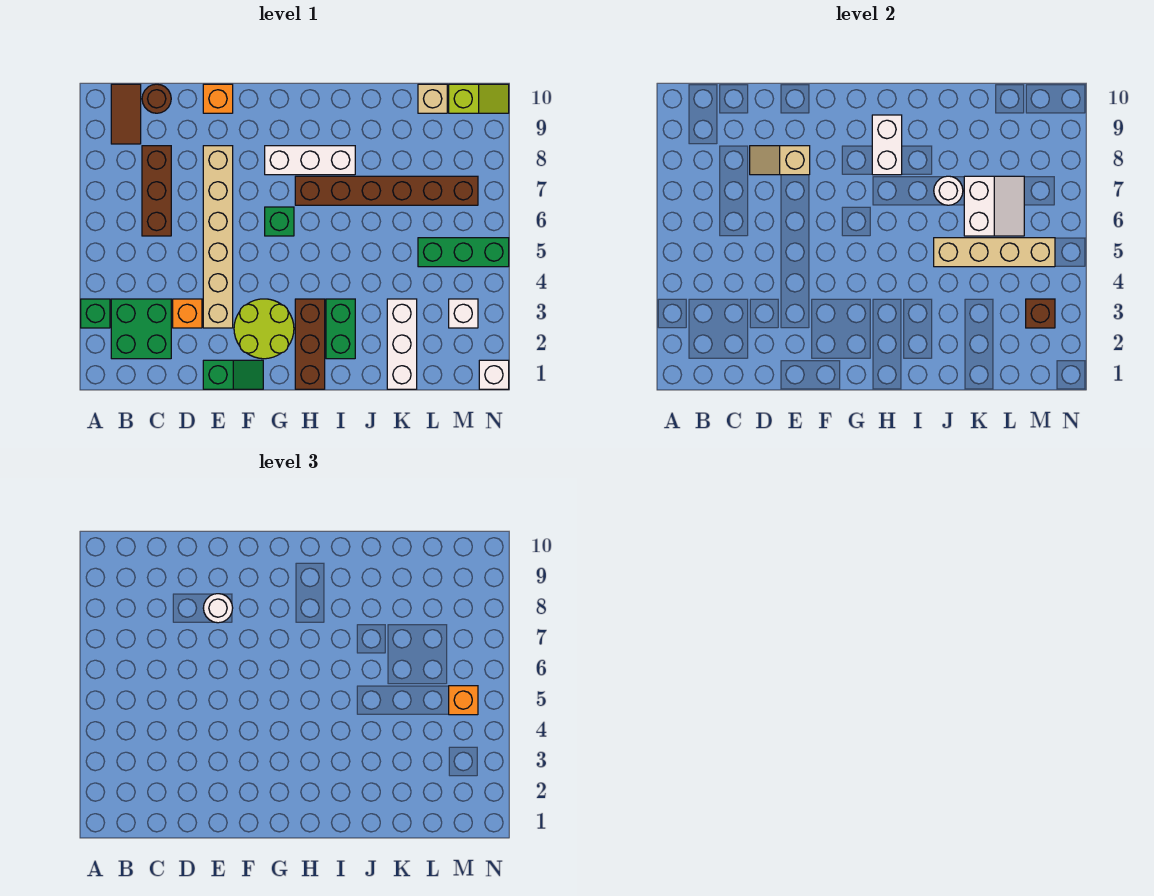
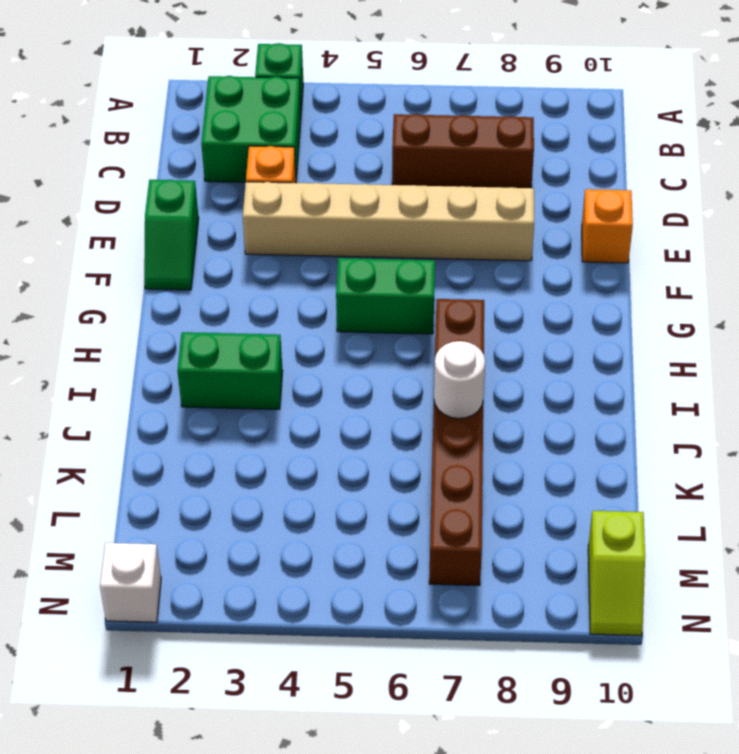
green 1x2 brick [336,258,435,334] -> green 1x1 brick [265,207,294,236]
none -> brown 1x2 tile [111,84,141,144]
none -> brown 1x1 round brick [142,84,171,113]
none -> lime 2x2 round brick [234,299,294,359]

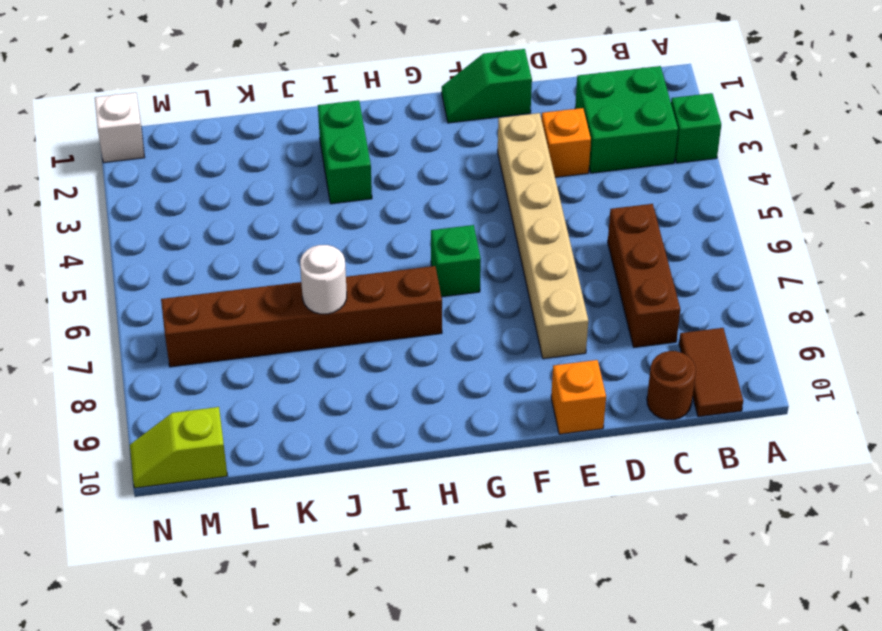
none -> lime 2x2 round brick [234,299,294,359]
none -> white 1x3 brick [265,146,355,175]
none -> brown 1x3 brick [295,299,325,389]

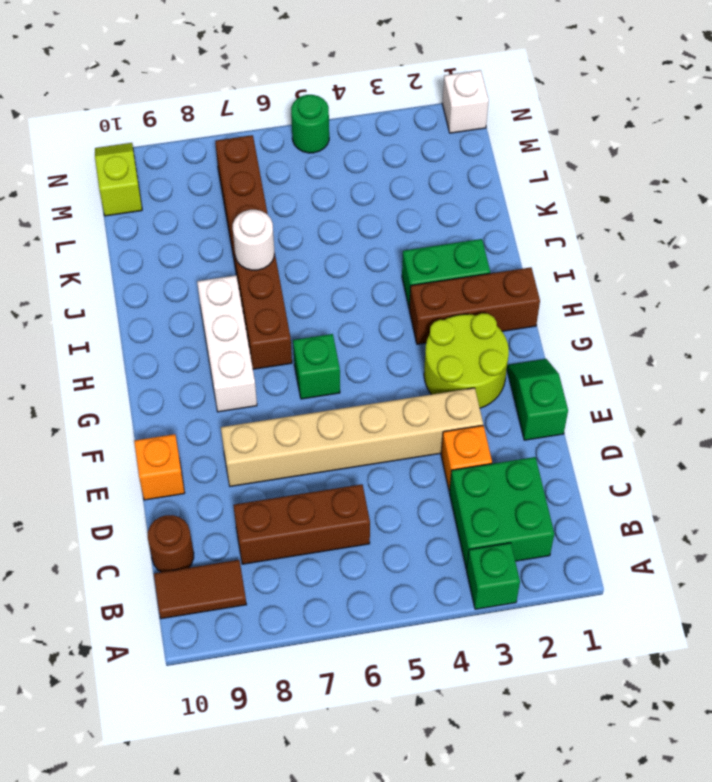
green 1x1 round brick [291,95,329,153] -> green 1x3 brick [418,238,509,267]
none -> white 1x3 brick [387,299,417,389]
none -> tan 1x1 brick [418,84,447,113]
none -> white 1x1 brick [449,299,478,328]

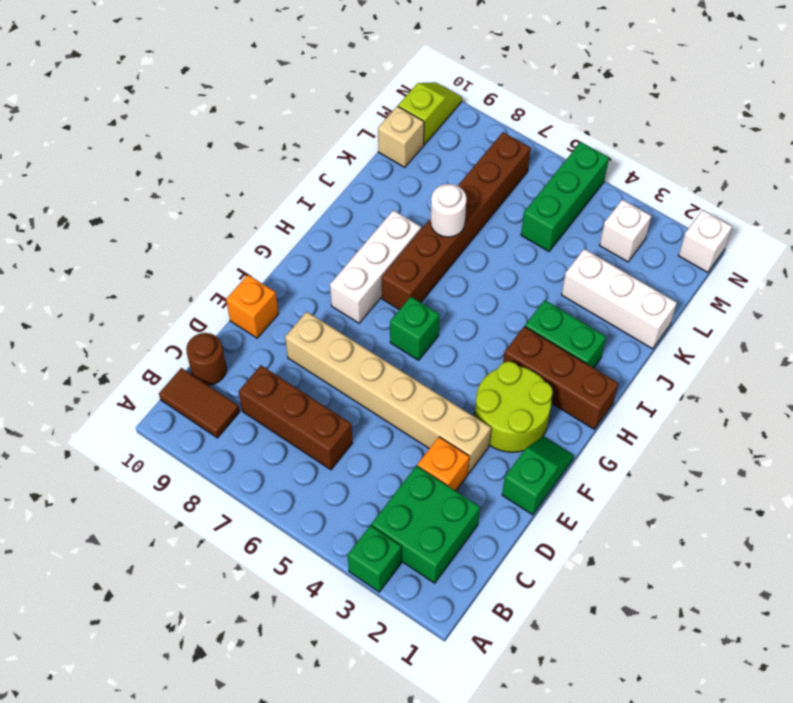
none -> tan 1x2 slope [750,146,810,175]
none -> white 1x2 brick [872,115,902,175]
none -> tan 1x4 brick [934,238,1055,267]

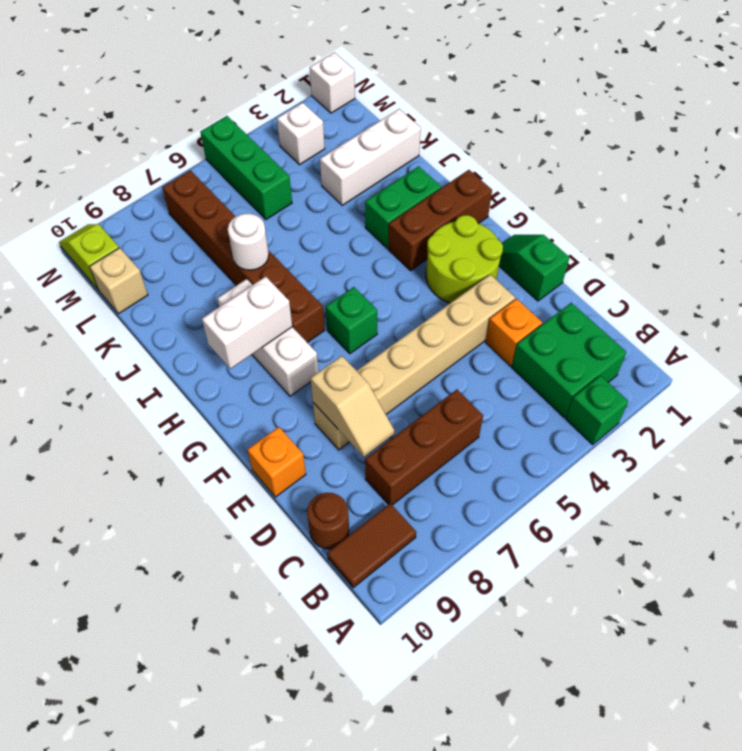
none -> tan 1x4 brick [934,238,1055,267]
none -> white 2x2 slope [964,176,1024,236]
none -> brown 1x1 brick [1026,299,1055,328]

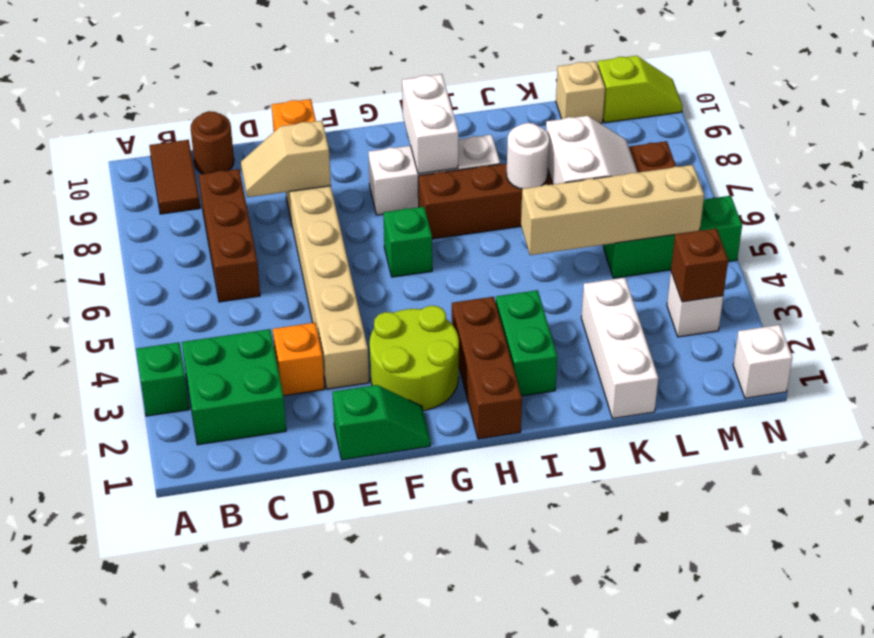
none -> white 1x1 round brick [203,594,233,623]
none -> orange 1x1 brick [449,686,478,715]

